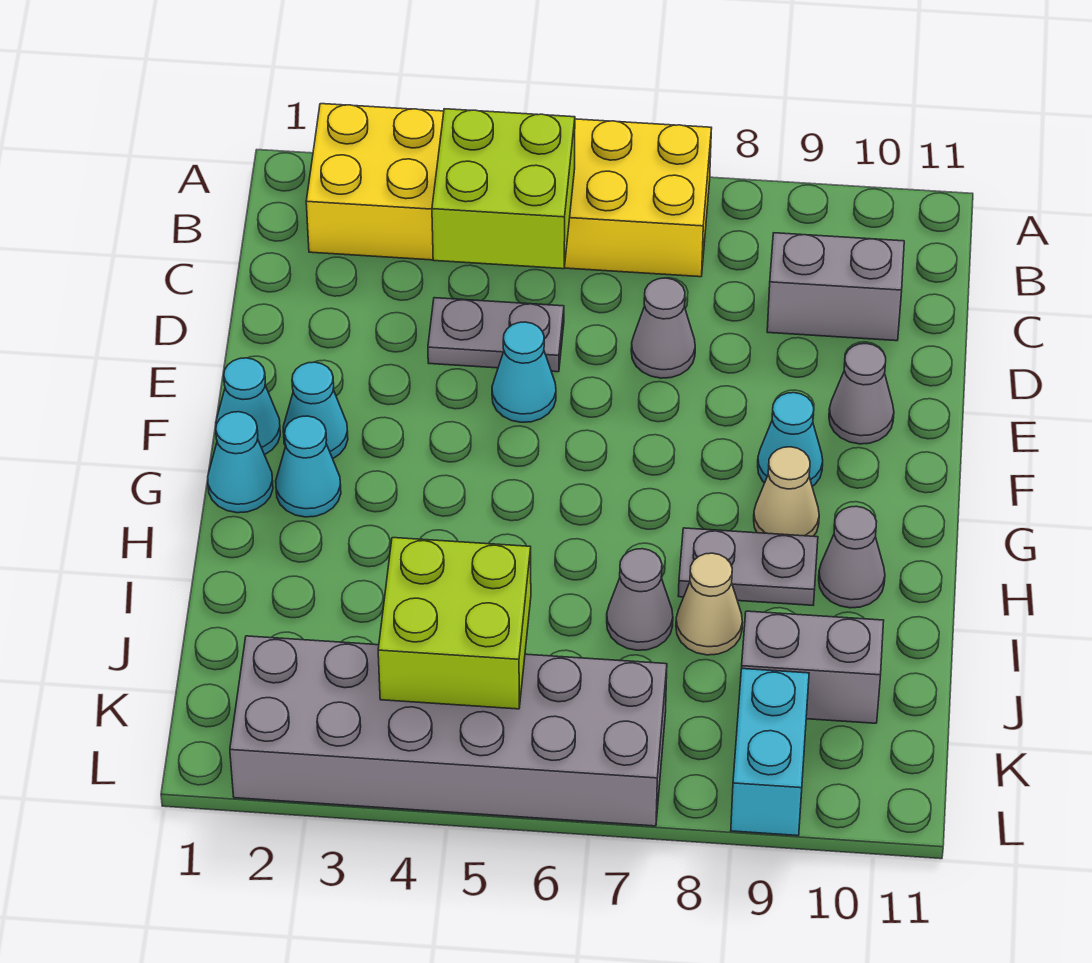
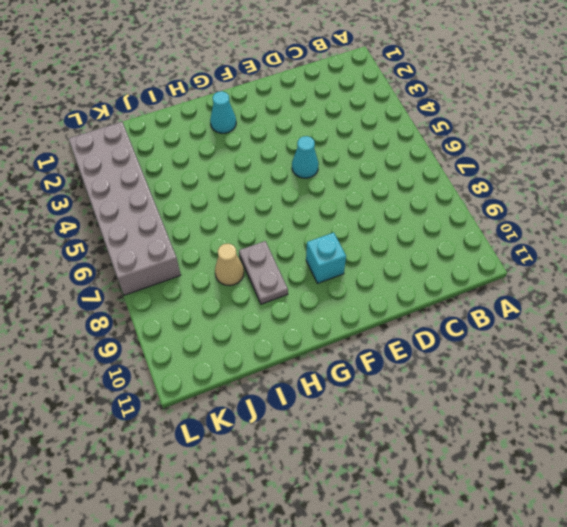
cyan 1x1 brick [306,233,346,283] -> cyan 1x1 cone [758,393,823,486]
none -> yellow 2x6 brick [306,104,712,277]
none -> grey 1x2 brick [767,233,904,341]
none -> grey 1x2 plate [428,298,564,372]

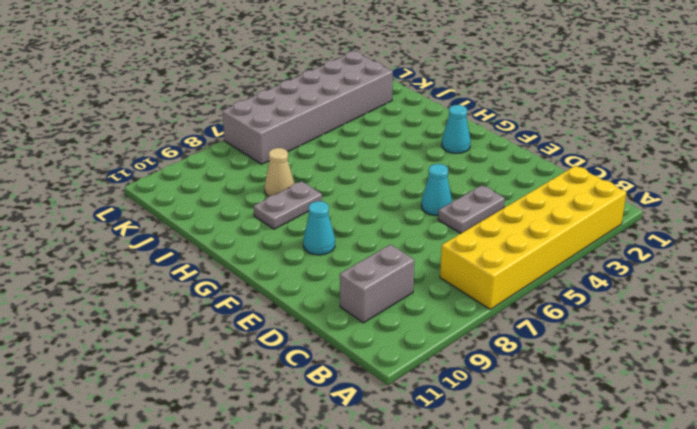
none -> grey 1x1 cone [631,278,695,378]
none -> grey 1x1 cone [829,344,894,444]
none -> cyan 1x1 cone [216,358,280,455]

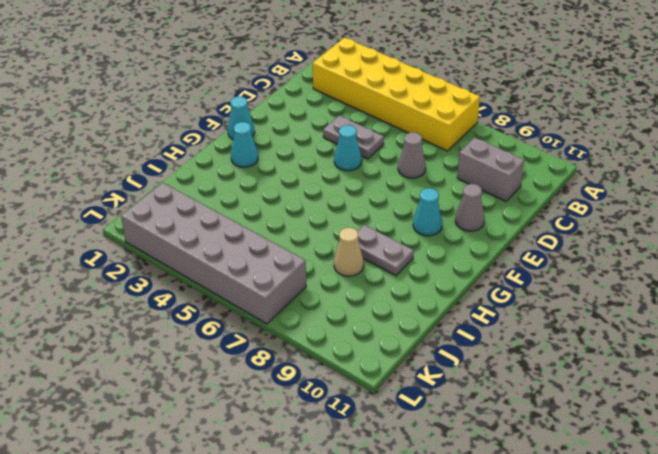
none -> cyan 1x1 cone [283,362,348,459]
none -> cyan 1x1 cone [208,412,273,513]
none -> tan 1x1 cone [754,447,819,536]

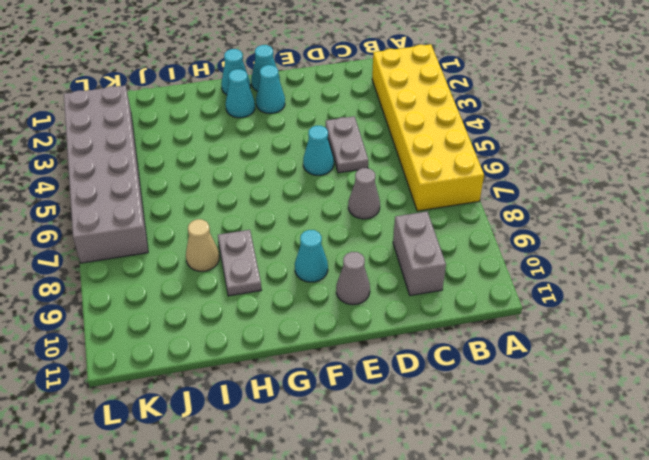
none -> tan 1x1 cone [754,447,819,536]
none -> grey 1x1 cone [819,506,885,608]
none -> grey 1x1 cone [607,549,673,650]

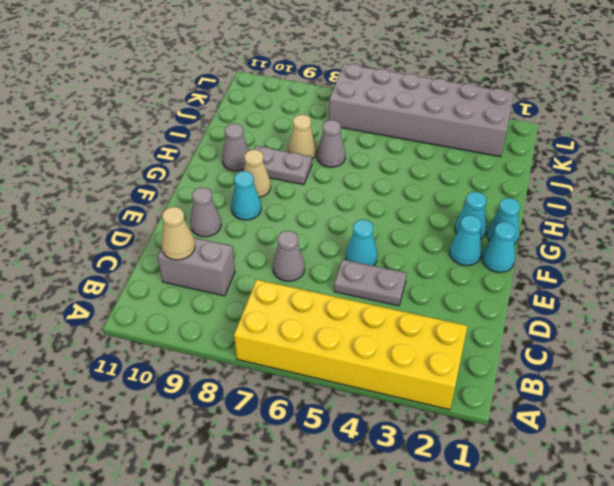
tan 1x1 cone [161,207,195,260] -> none
none -> grey 1x2 brick [742,611,884,723]
none -> cyan 1x2 brick [731,669,809,836]
none -> lime 2x2 brick [432,109,575,269]

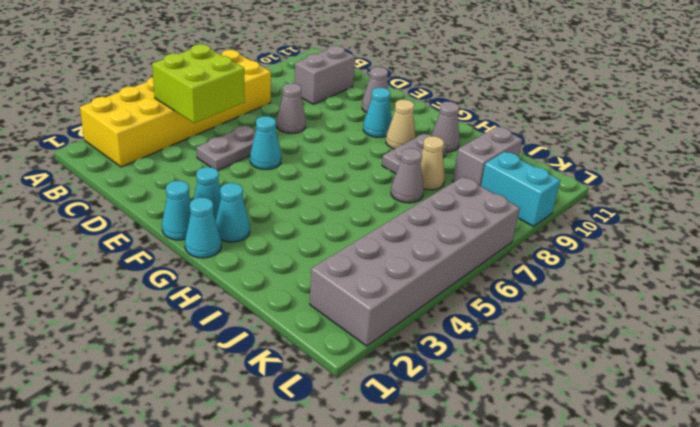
none -> lime 2x2 brick [378,538,531,709]

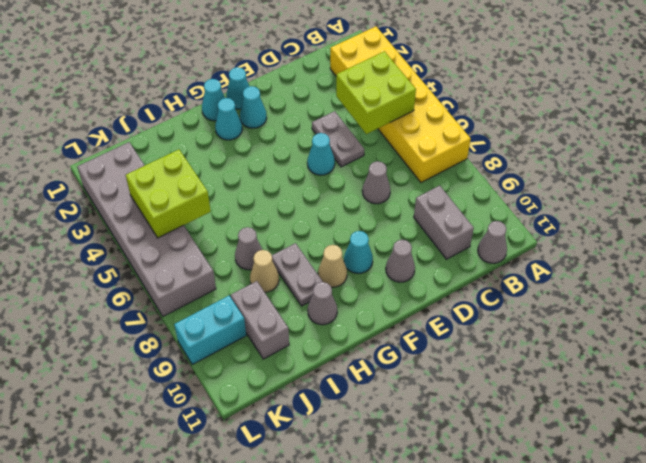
grey 1x1 cone [478,221,507,263] -> none

